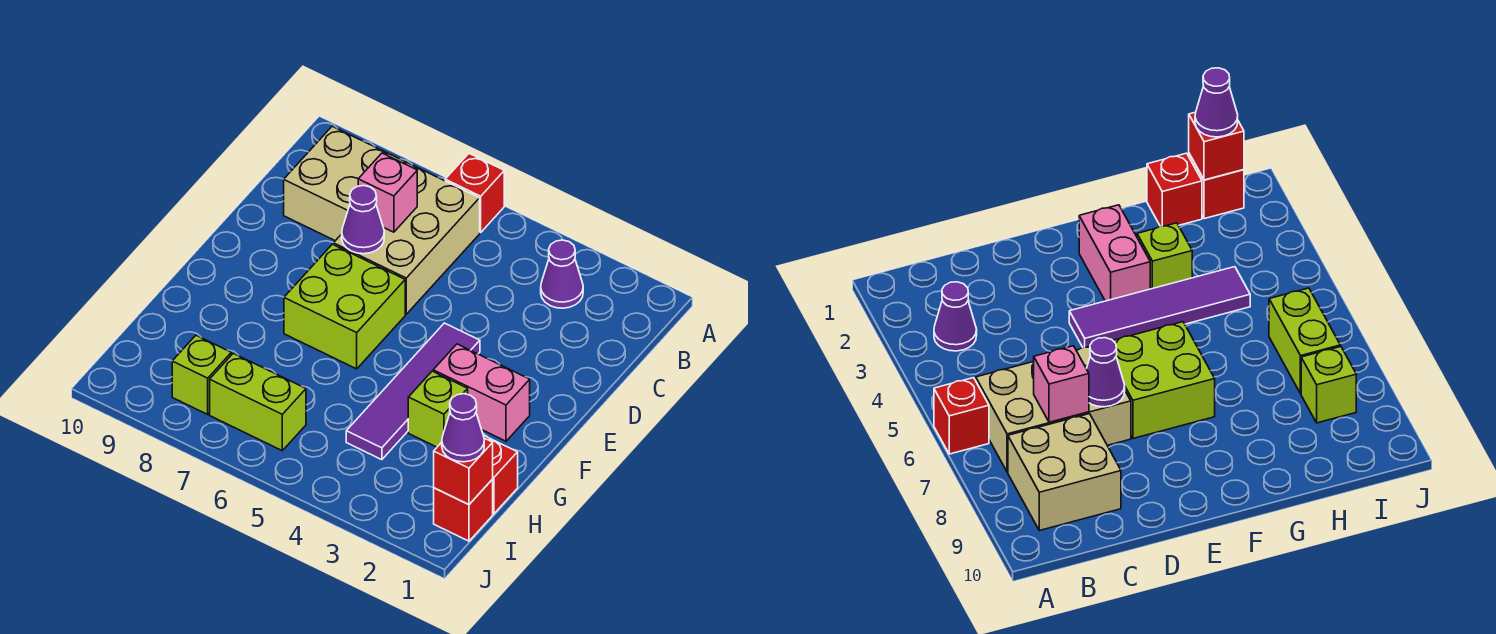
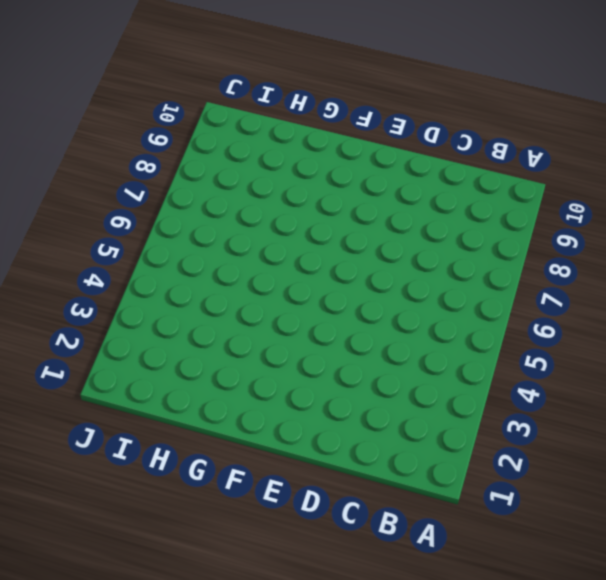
none -> red 1x1 brick [445,154,504,232]
none -> purple 1x1 cone [541,240,583,308]
none -> tan 2x3 brick [334,163,480,314]

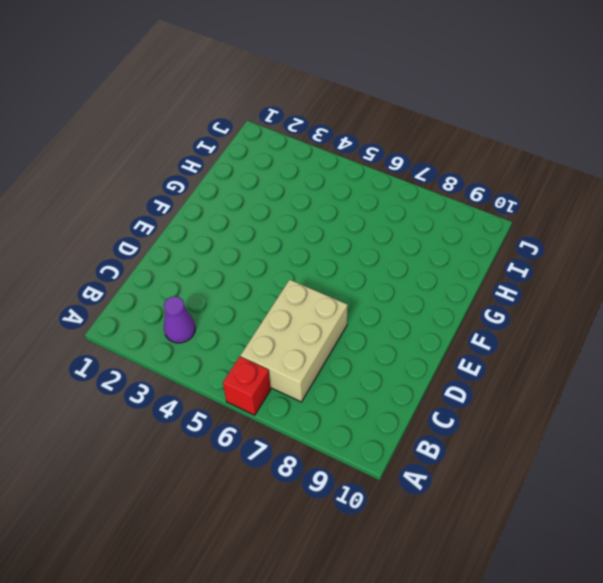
none -> tan 2x2 brick [284,126,405,241]
none -> purple 1x4 tile [346,323,480,460]
none -> lime 2x2 brick [284,244,405,369]

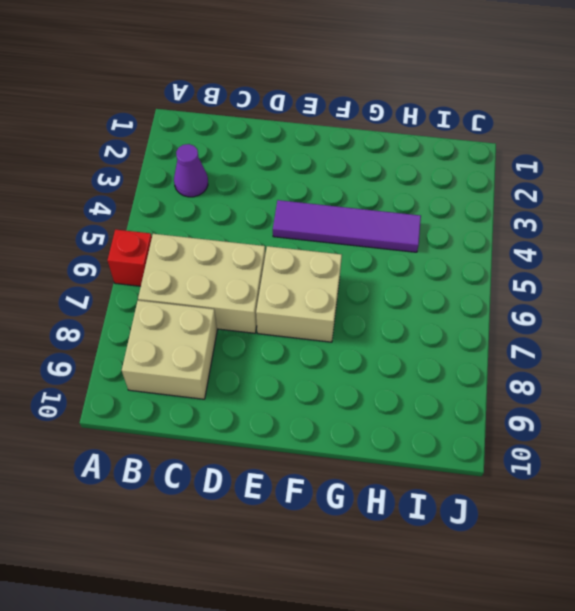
tan 2x2 brick [256,246,342,342] -> lime 2x2 brick [284,244,405,369]
none -> pink 1x2 brick [433,344,530,441]
none -> lime 1x1 brick [408,371,468,447]
none -> red 1x1 brick [483,435,518,514]

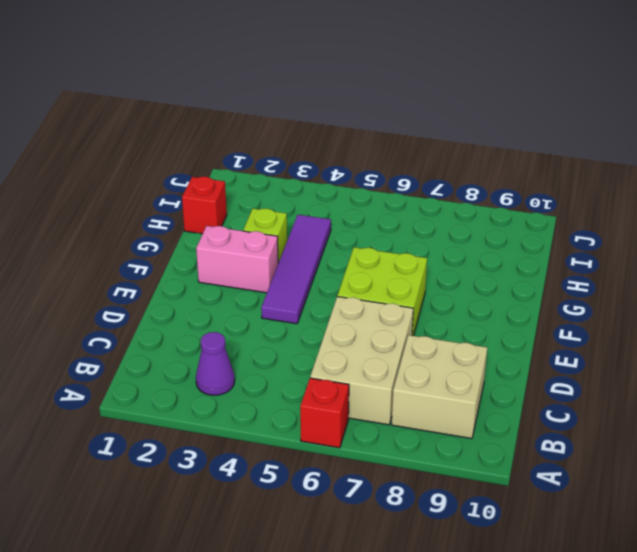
none -> red 1x1 brick [434,479,493,541]
none -> lime 1x2 brick [210,353,306,450]
none -> lime 1x1 brick [172,335,231,414]

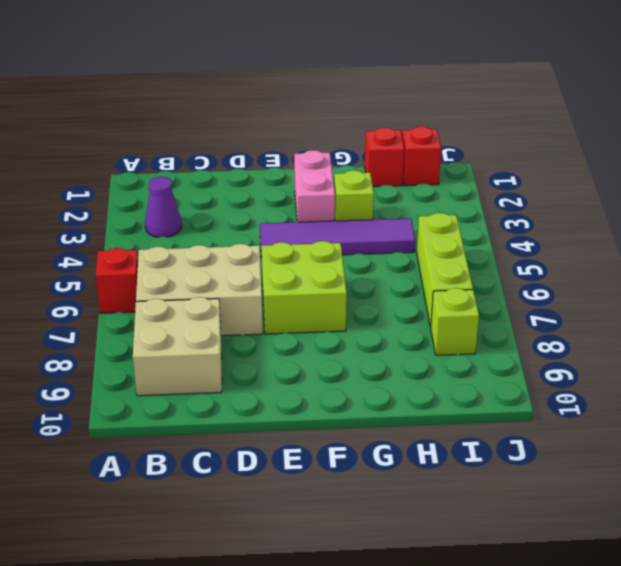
lime 1x3 brick [417,213,473,328] -> lime 1x2 brick [210,353,306,450]
none -> pink 1x1 brick [358,153,417,232]
none -> purple 1x1 cone [342,186,384,254]
none -> red 1x1 brick [434,438,493,505]

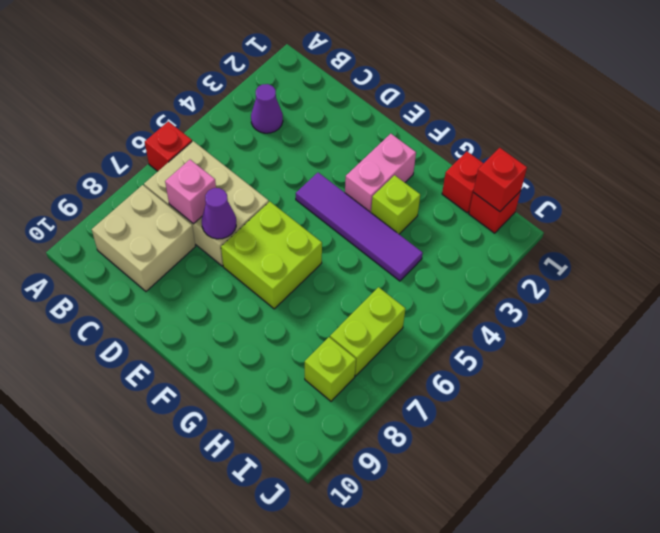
none -> purple 1x1 cone [442,394,484,462]

